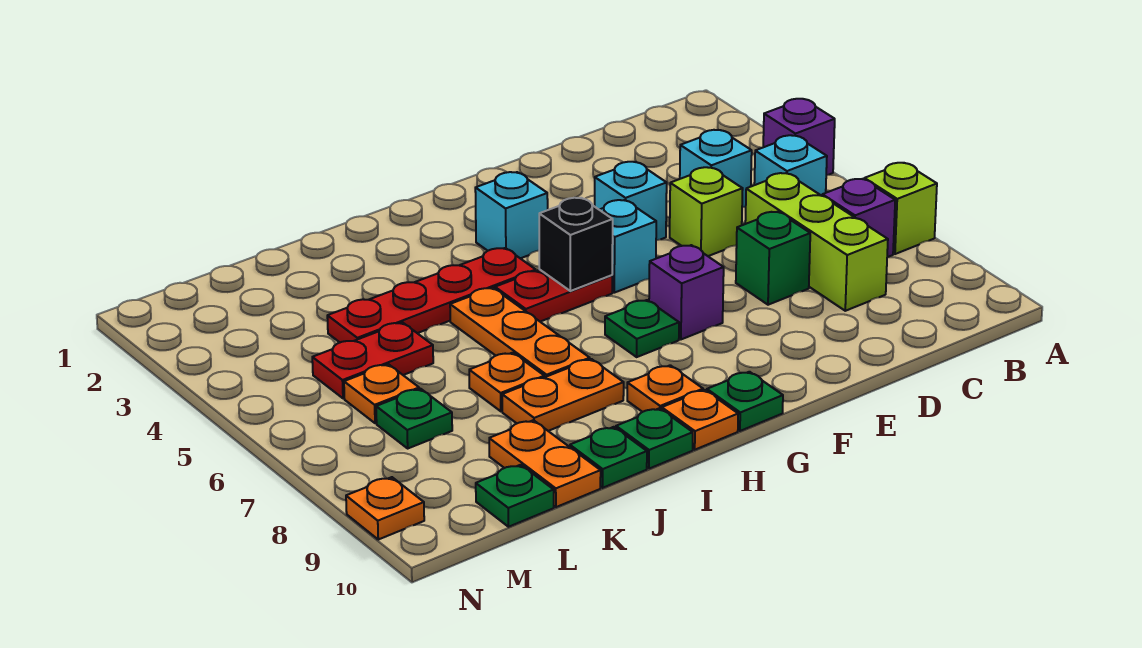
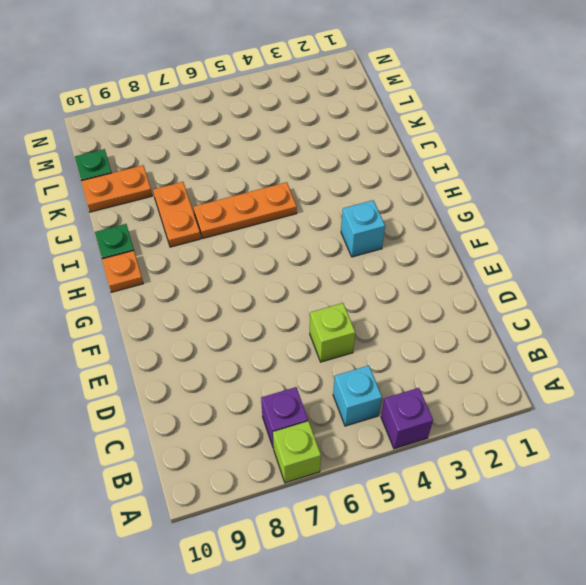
none -> cyan 1x1 brick [680,130,752,207]
none -> lime 1x3 brick [745,173,888,311]
none -> green 1x1 brick [736,212,810,305]
none -> cyan 1x1 brick [595,162,667,240]

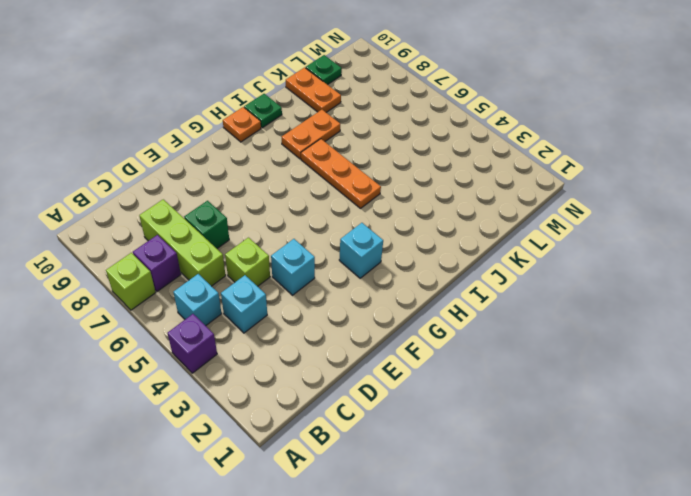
none -> cyan 1x1 brick [599,200,656,293]
none -> purple 1x1 brick [649,245,724,339]
none -> red 1x2 plate [495,270,612,322]
none -> green 1x1 plate [605,300,679,357]

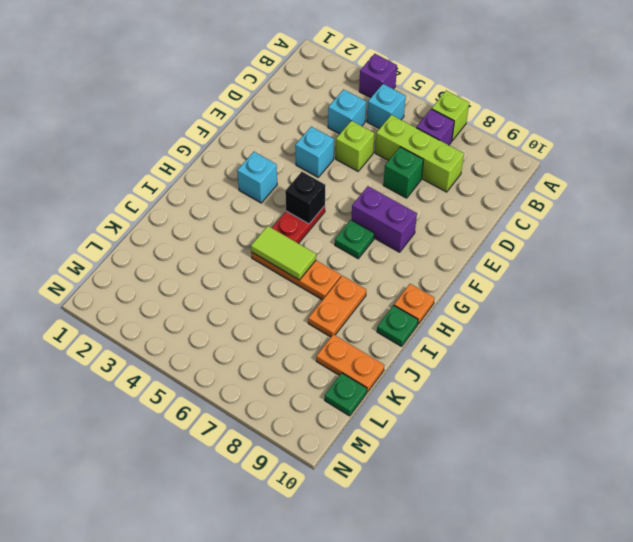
purple 1x2 brick [352,186,417,252] -> purple 1x1 brick [649,245,724,339]
lime 1x2 tile [251,226,316,280] -> none
none -> cyan 1x1 brick [599,200,656,293]
none -> green 1x1 plate [707,372,783,431]
none -> red 1x4 plate [327,248,536,342]
none -> orange 1x1 plate [627,365,703,412]

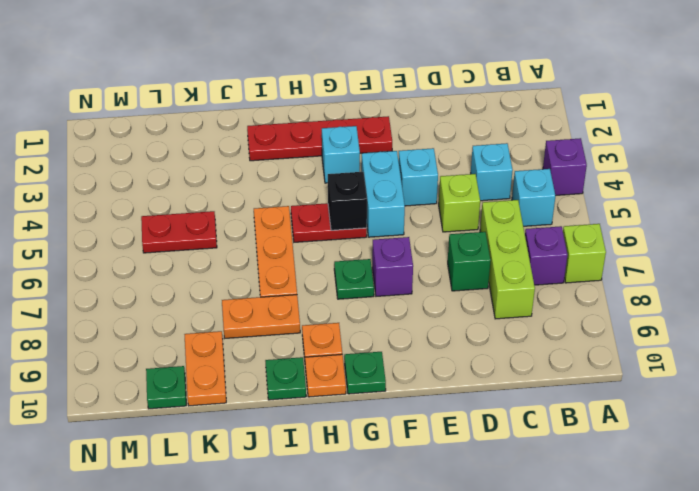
red 1x4 plate [247,116,392,161] -> red 1x4 plate moved to [327,248,536,342]
cyan 1x2 brick [362,151,405,237] -> cyan 1x1 brick [599,200,656,293]
none -> orange 1x1 plate [469,353,544,411]
none -> green 1x1 plate [570,427,647,488]
none -> orange 1x1 plate [344,364,419,423]
none -> green 1x1 plate [376,389,452,448]

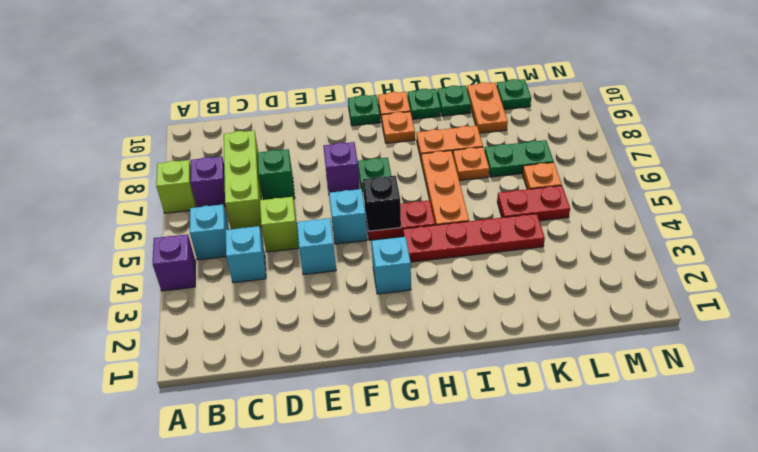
green 1x2 plate [485,140,554,177] -> green 1x1 plate [376,389,452,448]
none -> orange 1x1 plate [346,477,424,540]

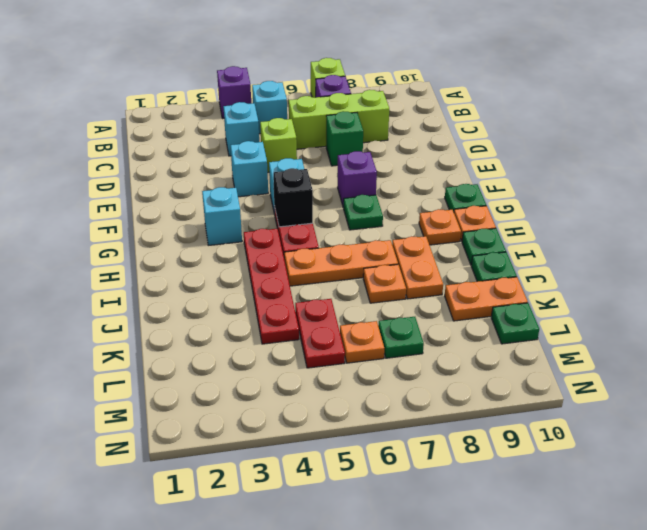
none -> orange 1x1 plate [346,477,424,540]

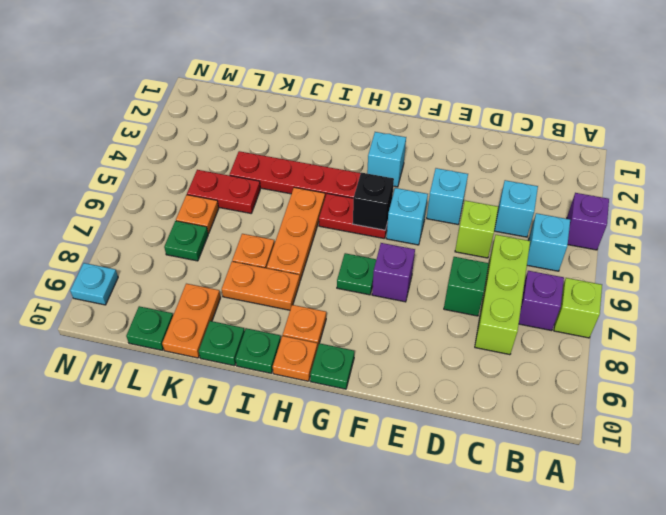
cyan 1x1 plate [70,263,118,305] -> orange 1x1 plate [346,477,424,540]

